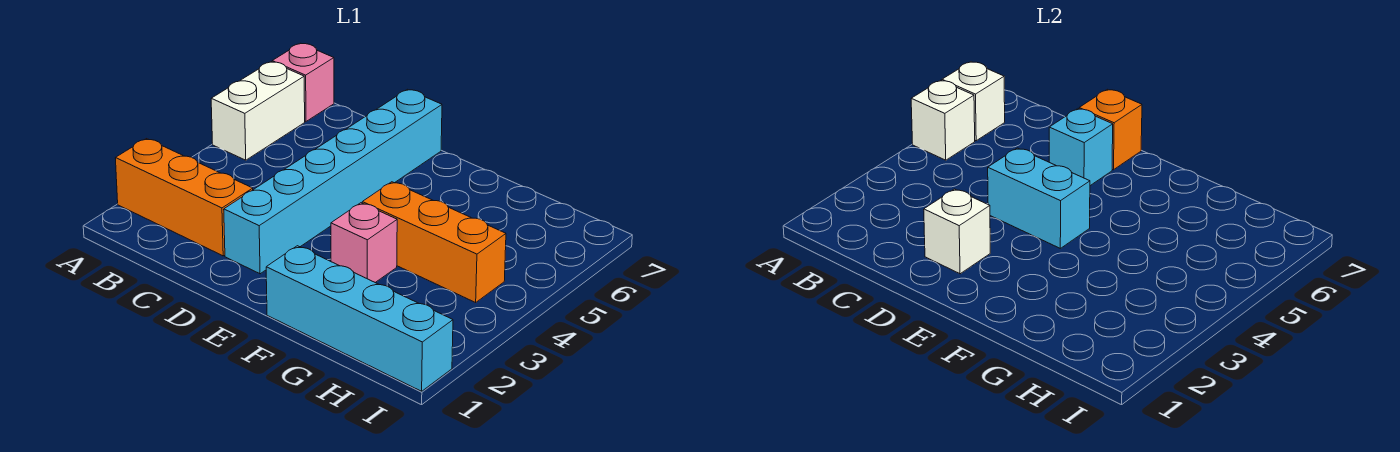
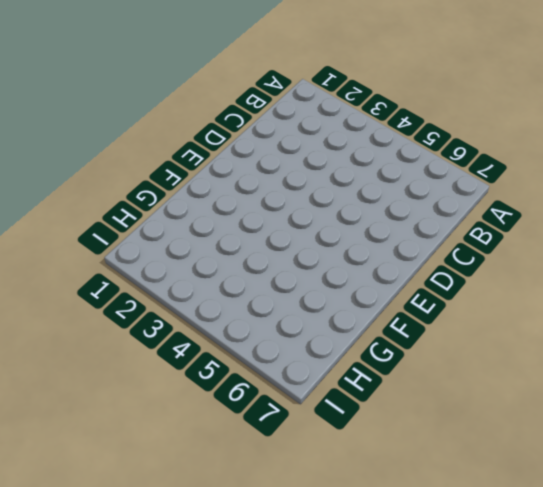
none -> orange 1x3 brick [115,139,253,256]
none -> white 1x2 brick [211,62,305,160]
none -> pink 1x1 brick [272,43,334,121]

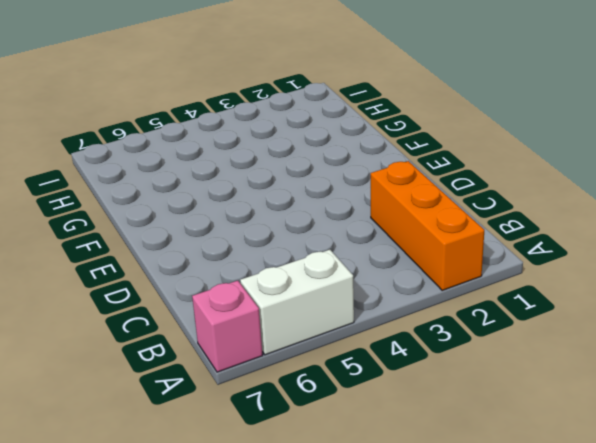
none -> cyan 1x6 brick [224,89,442,274]
none -> cyan 1x4 brick [266,246,453,391]
none -> pink 1x1 brick [331,203,397,283]

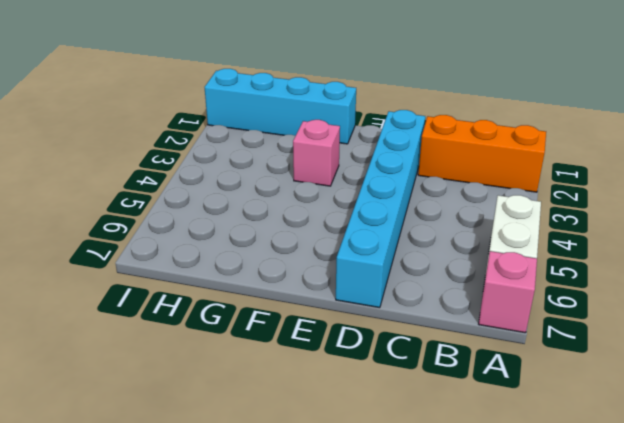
none -> orange 1x3 brick [362,182,506,302]
none -> white 1x1 brick [911,80,975,160]
none -> white 1x1 brick [942,62,1005,141]

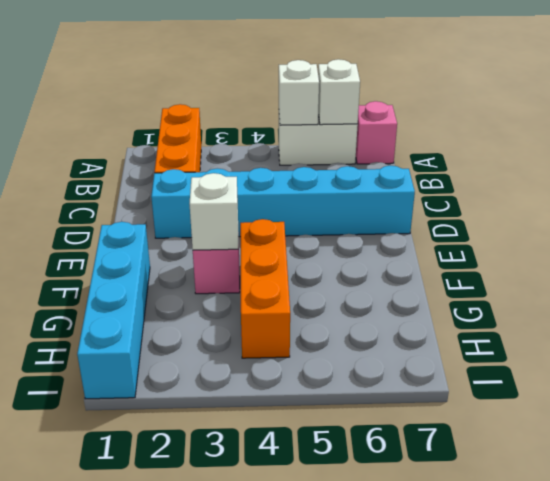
white 1x1 brick [190,173,238,250] -> white 1x1 brick moved to [924,189,990,274]
none -> cyan 1x2 brick [988,148,1090,248]
none -> cyan 1x1 brick [1049,109,1113,186]
none -> orange 1x1 brick [1079,89,1142,170]

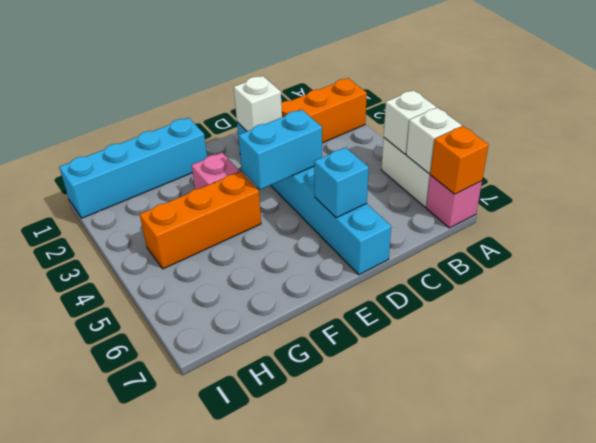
orange 1x1 brick [430,126,489,194] -> orange 1x1 brick moved to [1079,89,1142,170]

